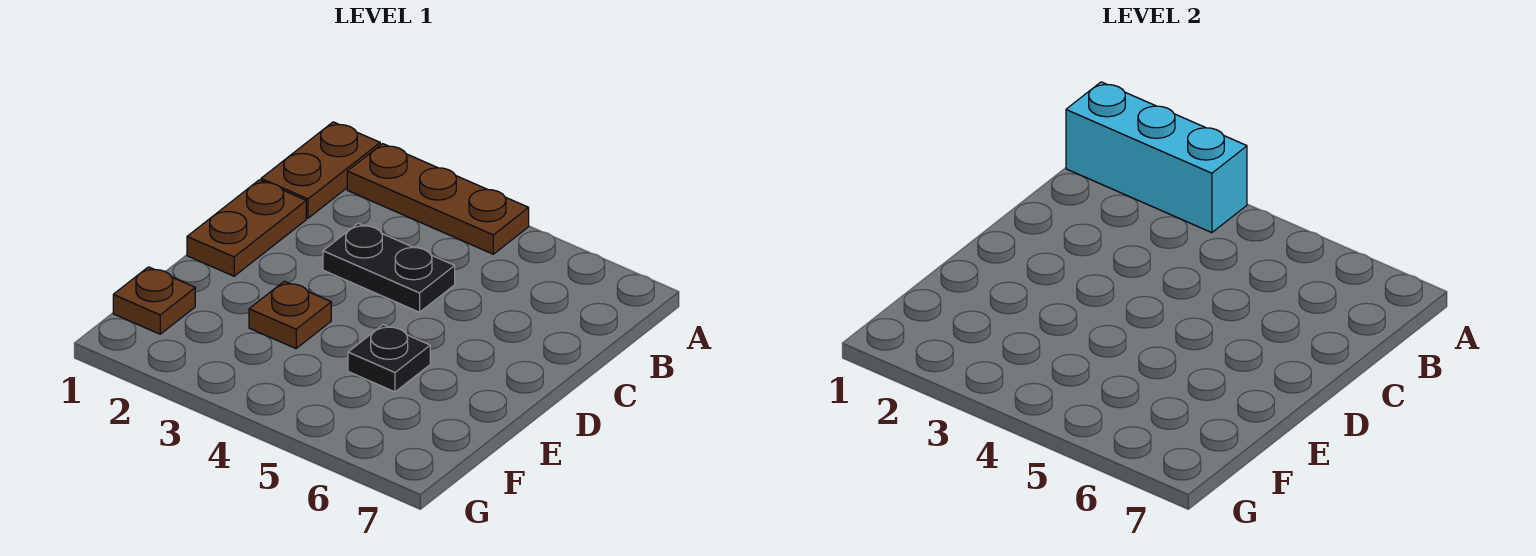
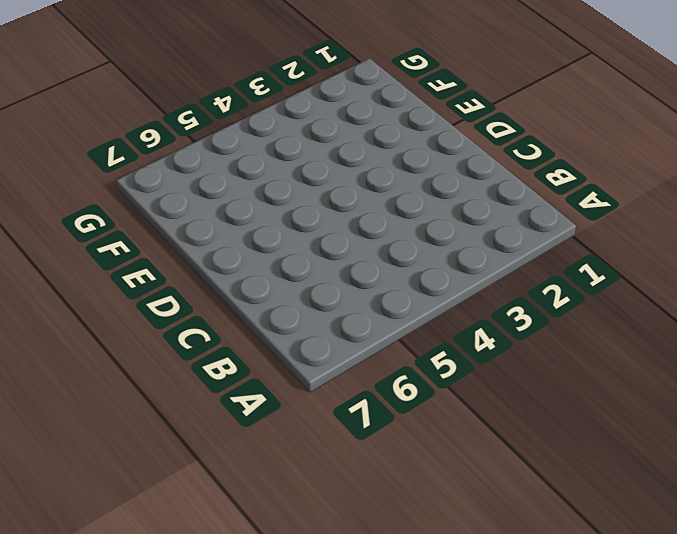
none -> brown 1x2 plate [261,122,380,218]
none -> brown 1x3 plate [347,144,529,254]

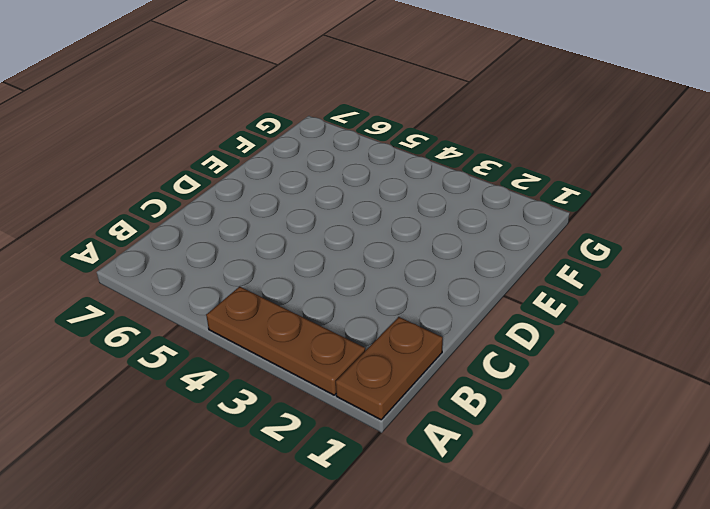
none -> brown 1x2 plate [187,180,306,276]
none -> black 1x2 plate [323,223,455,312]

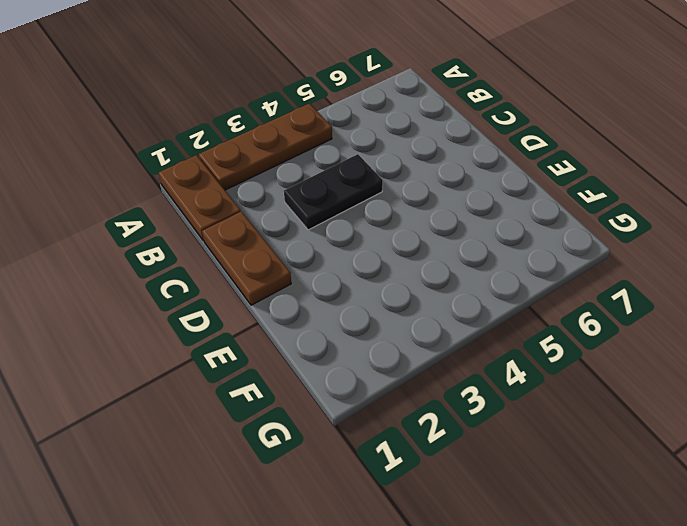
none -> brown 1x1 plate [249,281,331,348]
none -> black 1x1 plate [348,325,430,392]

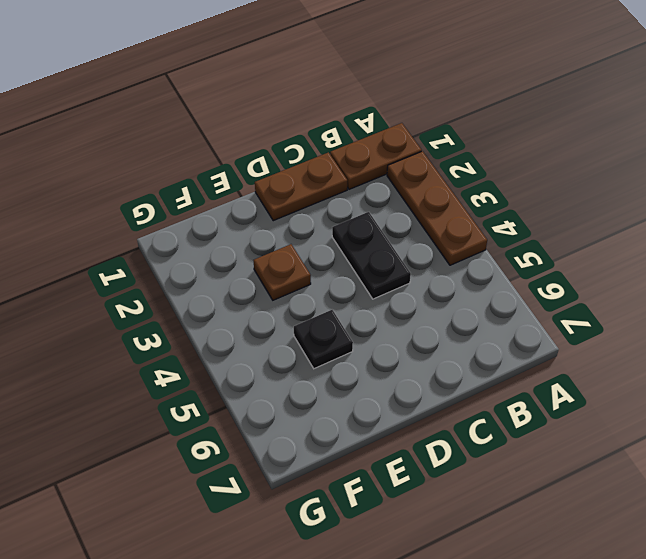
none -> brown 1x1 plate [113,267,195,334]
none -> cyan 1x3 brick [1066,82,1247,233]

